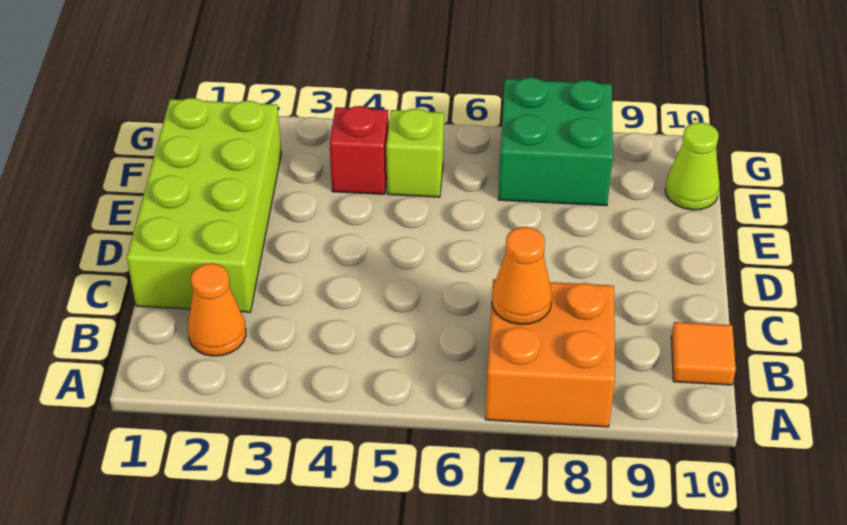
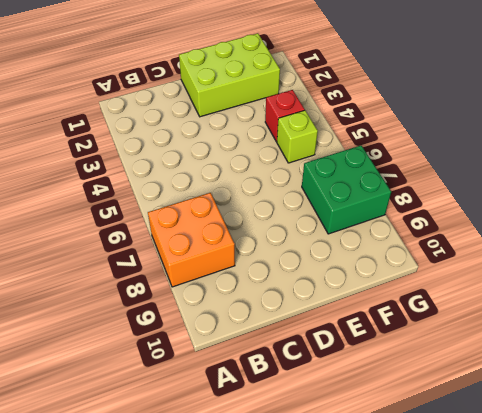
lime 2x3 brick [179,33,280,117] -> lime 2x4 brick [127,98,281,312]
none -> orange 1x1 cone [188,263,246,356]
none -> orange 1x1 tile [671,322,736,385]

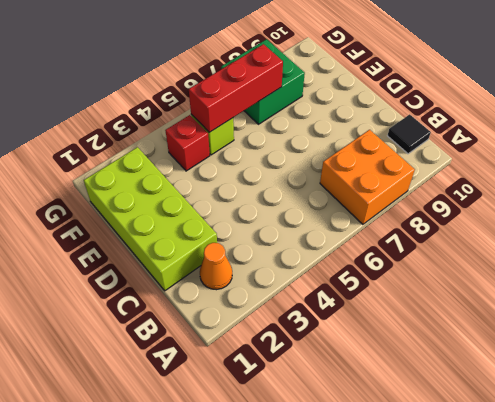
black 1x1 tile [387,114,431,154] -> orange 1x1 tile [671,322,736,385]
red 1x3 brick [189,44,283,132] -> none
none -> lime 1x1 cone [665,122,720,210]
none -> orange 1x1 cone [492,227,552,324]

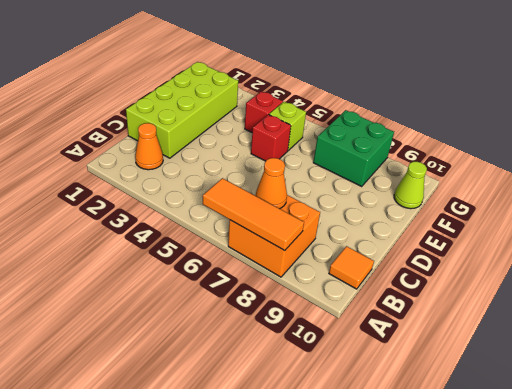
orange 1x3 tile [203,178,304,251] -> none
red 1x1 brick [251,115,291,161] -> none

